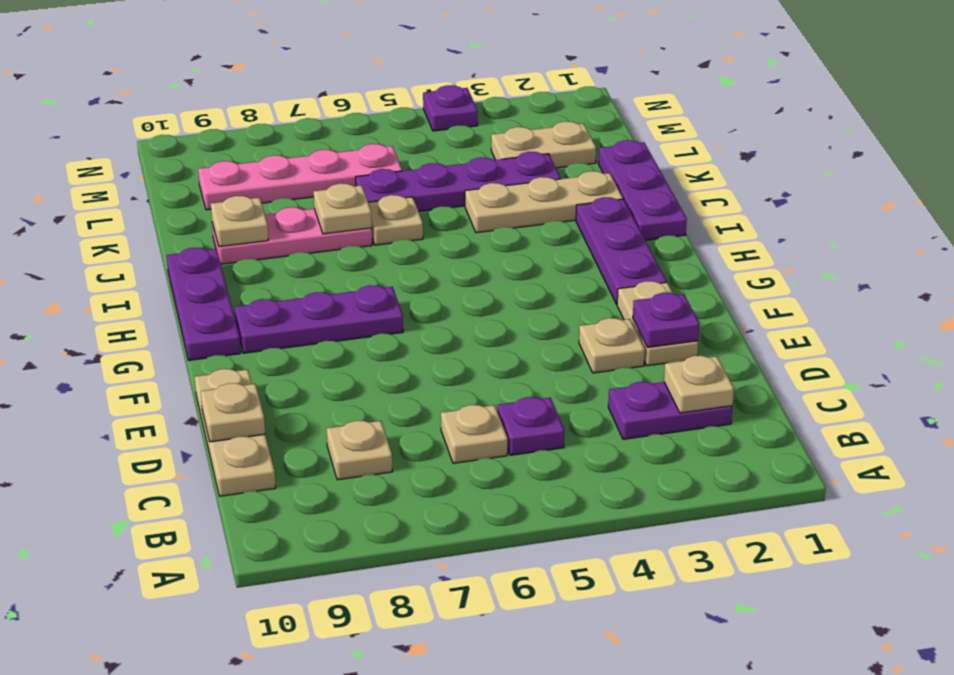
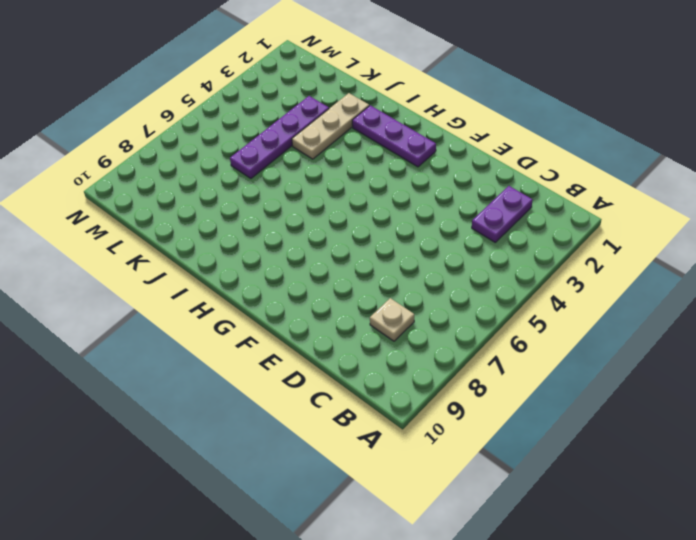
none -> purple 1x1 plate [497,397,564,455]
none -> tan 1x1 plate [441,405,508,463]
none -> tan 1x3 plate [195,369,276,496]

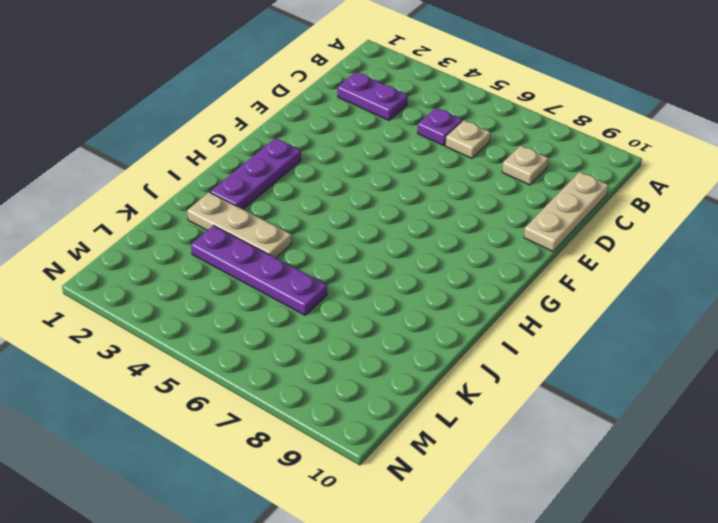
none -> tan 1x2 plate [617,281,698,366]
none -> tan 1x1 plate [579,318,645,373]
none -> purple 1x3 plate [235,285,403,353]

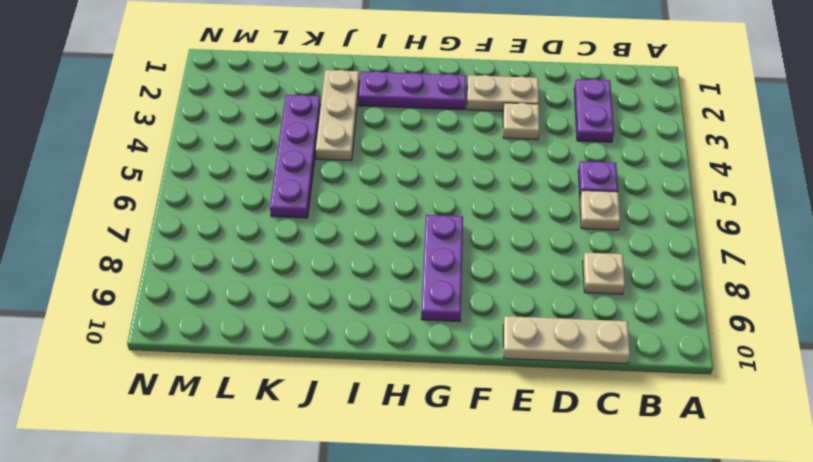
none -> purple 1x3 plate [167,248,241,360]
none -> purple 1x3 plate [598,140,687,240]
none -> tan 1x1 plate [368,195,423,245]

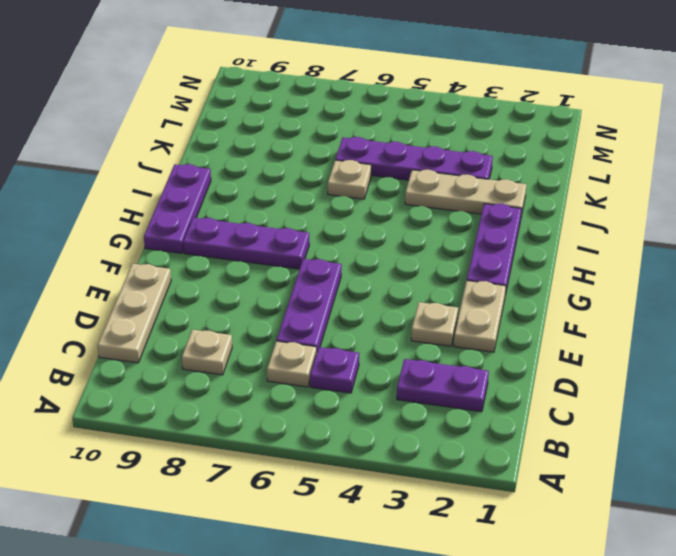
purple 1x3 plate [277,259,342,351] -> purple 1x3 plate moved to [598,140,687,240]
none -> pink 1x3 plate [212,207,372,264]
none -> tan 1x2 plate [491,122,596,168]
none -> pink 1x4 plate [198,144,402,210]

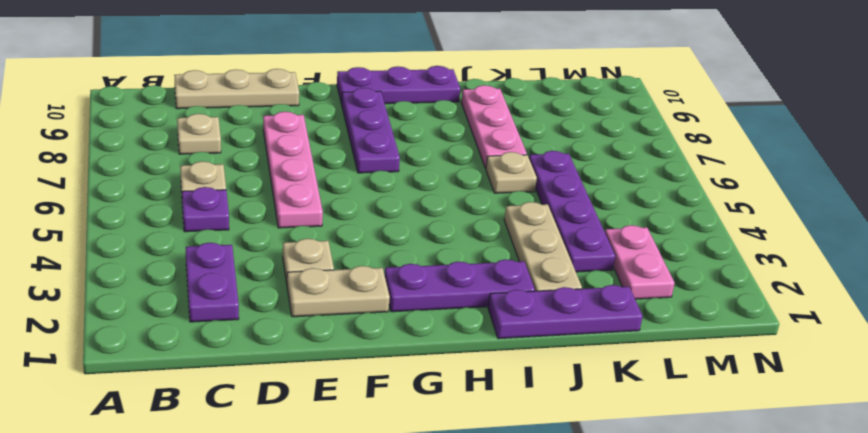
pink 1x4 plate [263,112,323,228] -> pink 1x4 plate moved to [198,144,402,210]
pink 1x2 plate [605,225,675,299] -> tan 1x2 plate [491,122,596,168]
none -> purple 1x1 plate [423,85,478,131]
none -> tan 1x1 plate [664,356,734,413]
none -> tan 1x1 plate [201,383,265,442]

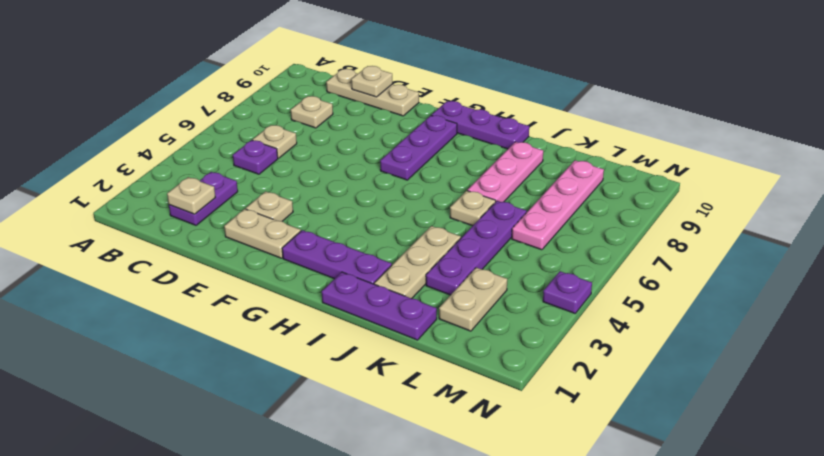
none -> purple 1x1 plate [633,293,699,348]
none -> tan 1x1 plate [314,184,372,234]
none -> tan 1x1 plate [211,196,268,247]

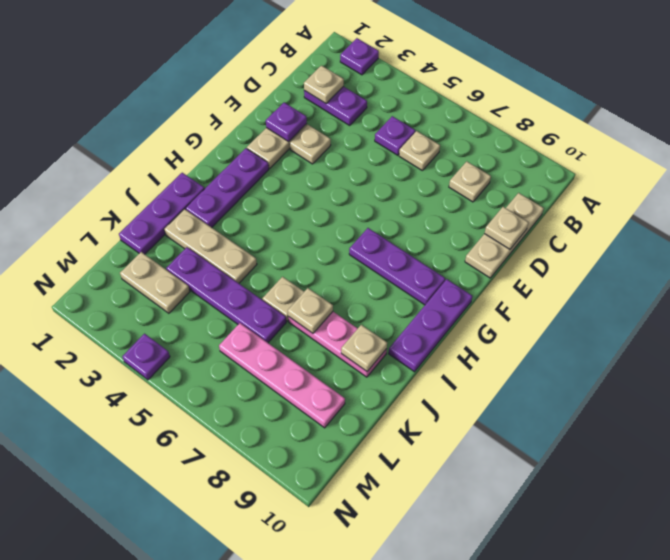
purple 1x1 plate [340,38,379,75] -> none

